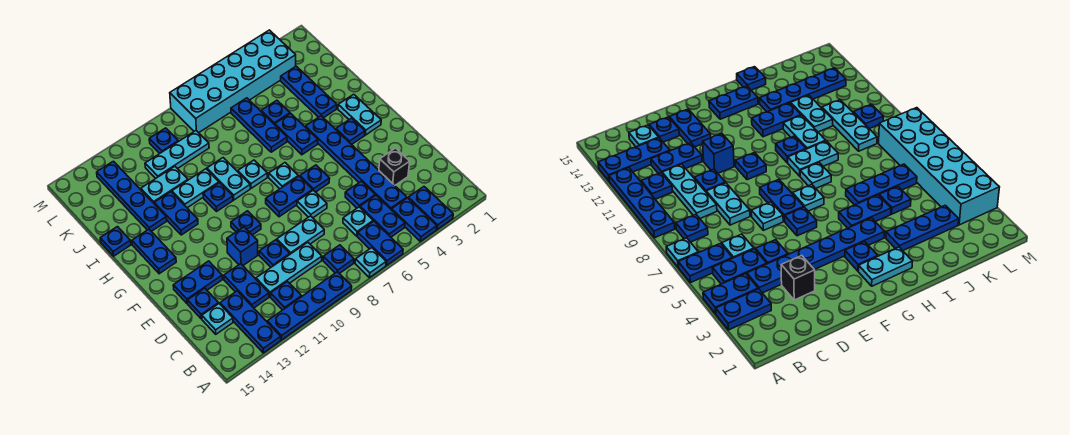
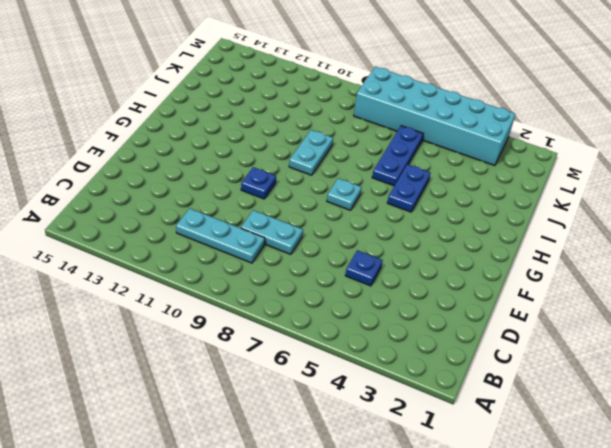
none -> blue 1x2 plate [408,187,453,230]
none -> blue 1x2 plate [392,198,437,241]
none -> blue 1x2 plate [358,221,403,265]
none -> cyan 1x1 plate [355,248,386,278]

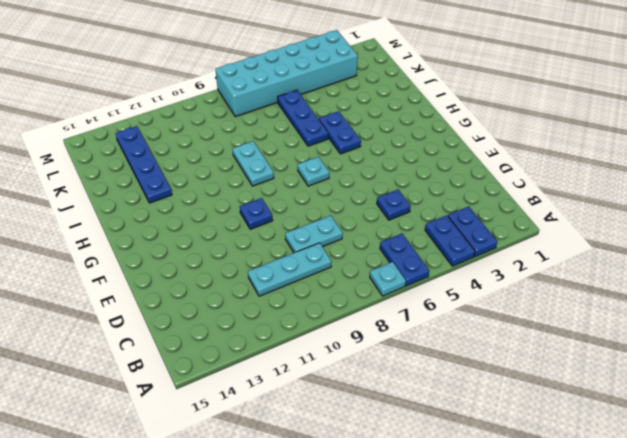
none -> blue 1x4 plate [267,272,352,340]
none -> blue 1x3 plate [220,291,281,353]
none -> blue 1x2 plate [360,195,405,237]
none -> blue 1x1 plate [323,245,354,274]

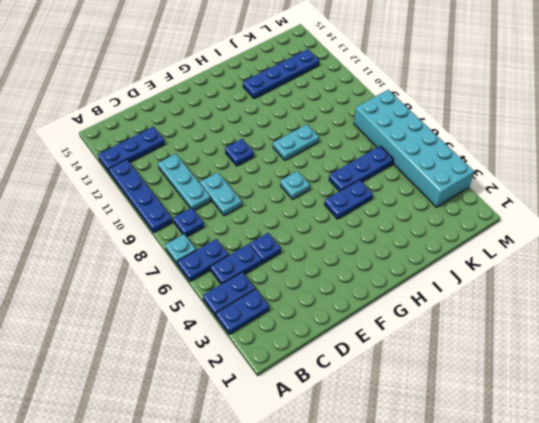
none -> blue 1x1 plate [271,281,302,310]
none -> blue 1x6 plate [305,116,407,210]
none -> cyan 1x1 plate [343,207,373,236]
none -> blue 1x2 plate [224,264,269,308]

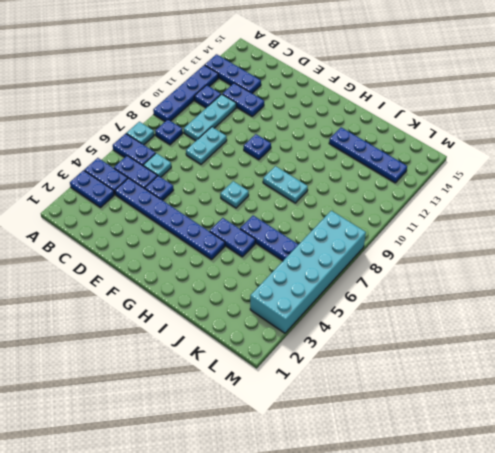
none -> cyan 1x1 plate [202,304,233,334]
none -> black 1x1 brick [379,148,410,185]
none -> blue 1x1 plate [259,240,290,267]
none -> blue 1x1 plate [188,288,219,319]

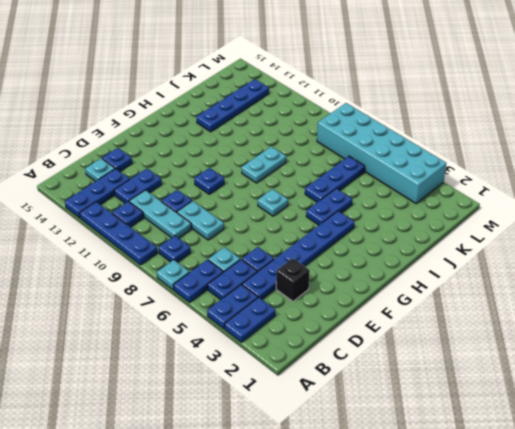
none -> cyan 1x1 plate [297,190,327,218]
none -> blue 1x1 brick [227,227,258,265]
none -> blue 1x2 plate [173,261,222,304]
none -> blue 1x1 plate [300,165,330,192]

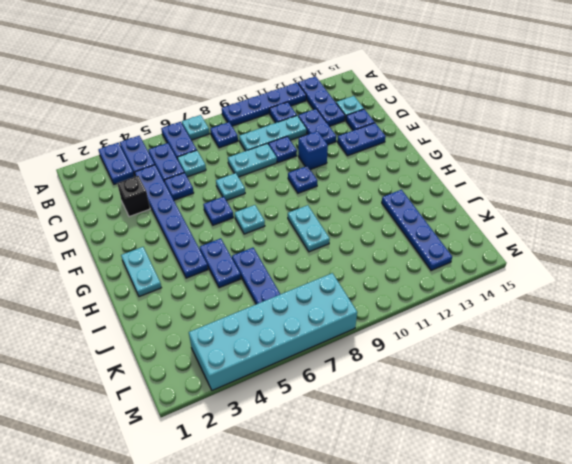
none -> blue 1x2 plate [266,176,313,217]
none -> blue 1x1 plate [336,118,365,145]
none -> blue 1x2 plate [132,229,176,274]
none -> cyan 1x1 plate [238,160,267,188]

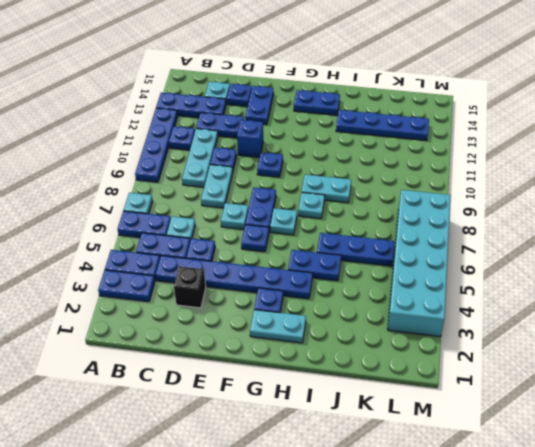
none -> blue 1x1 plate [323,245,354,274]
none -> blue 1x1 plate [203,183,233,212]
none -> blue 1x2 plate [154,192,198,235]
none -> blue 1x3 plate [281,66,337,118]

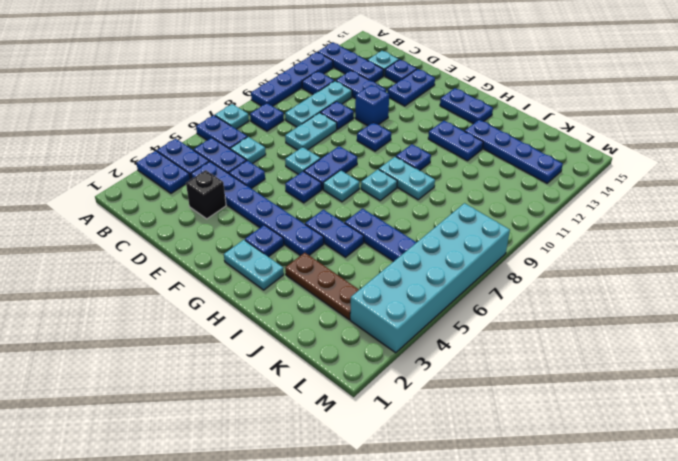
brown 1x3 plate [285,253,359,320] -> blue 1x3 plate [281,66,337,118]
none -> cyan 1x2 plate [172,169,219,208]
none -> blue 1x1 plate [100,227,131,256]
none -> blue 1x1 plate [261,100,290,125]
none -> cyan 1x2 plate [141,166,188,203]

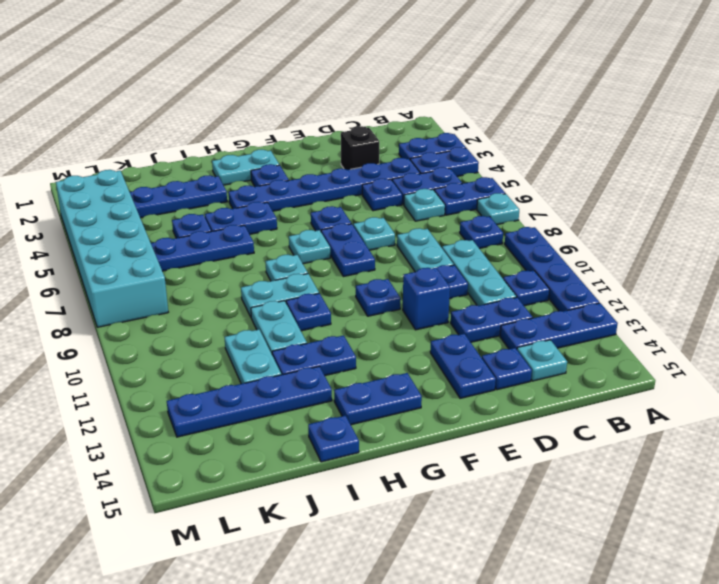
none -> cyan 1x3 plate [145,131,209,178]
none -> blue 1x1 plate [149,128,178,153]

